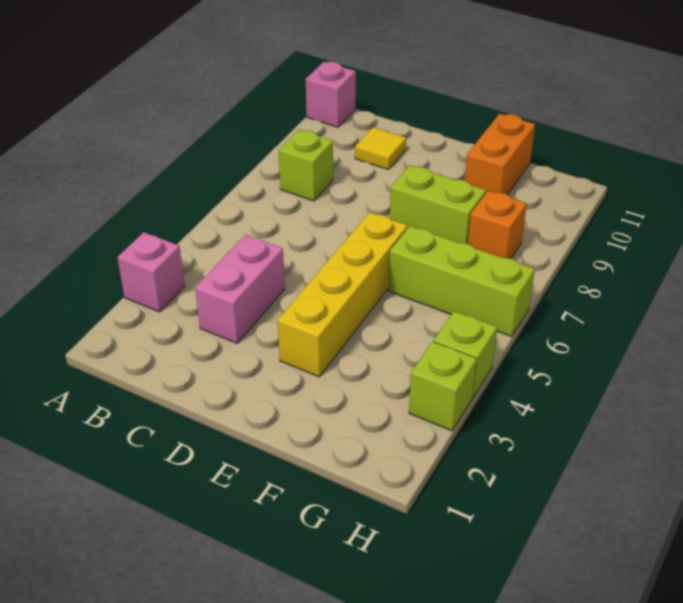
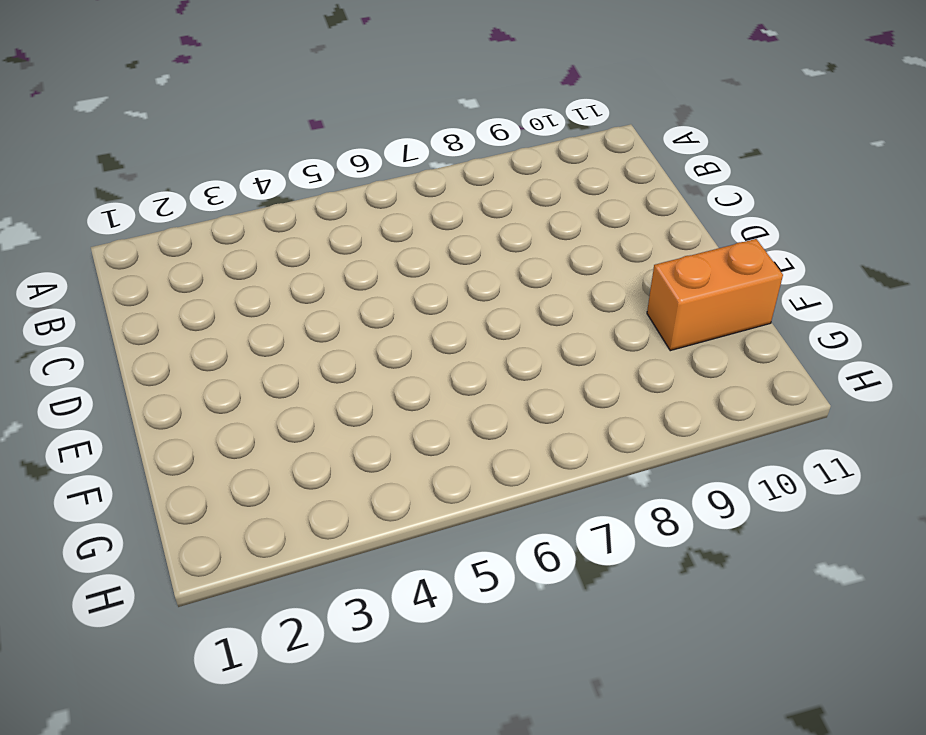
none -> pink 1x1 brick [117,232,185,312]
none -> pink 1x1 brick [306,62,356,127]
none -> lime 1x1 brick [279,130,333,201]

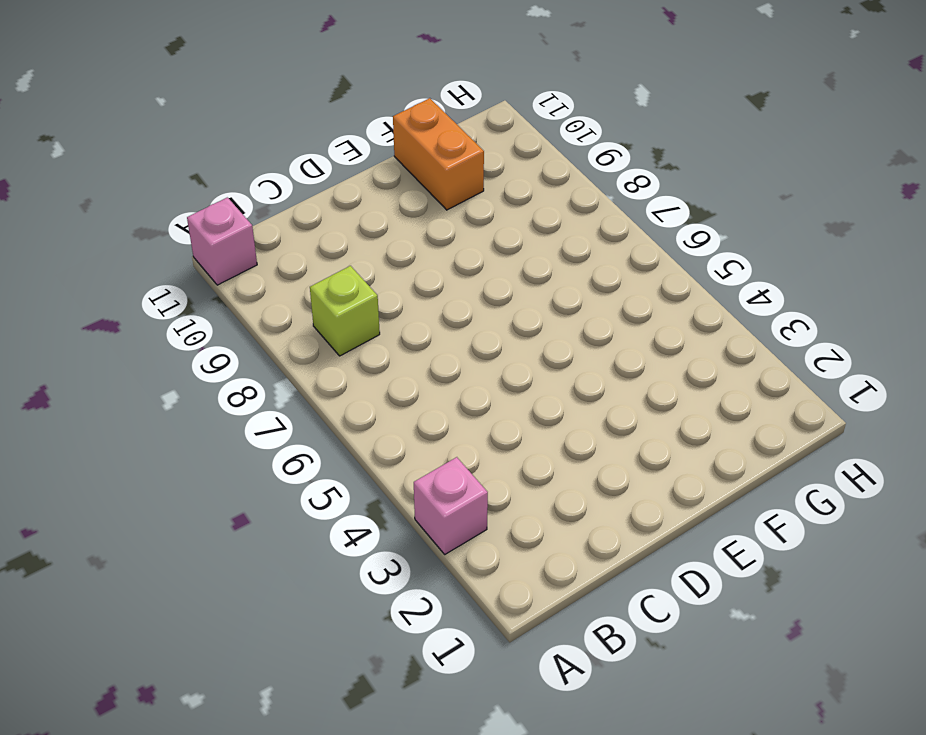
none -> pink 1x2 brick [195,235,285,343]
none -> yellow 1x1 tile [355,127,406,170]
none -> yellow 1x4 brick [278,212,408,377]

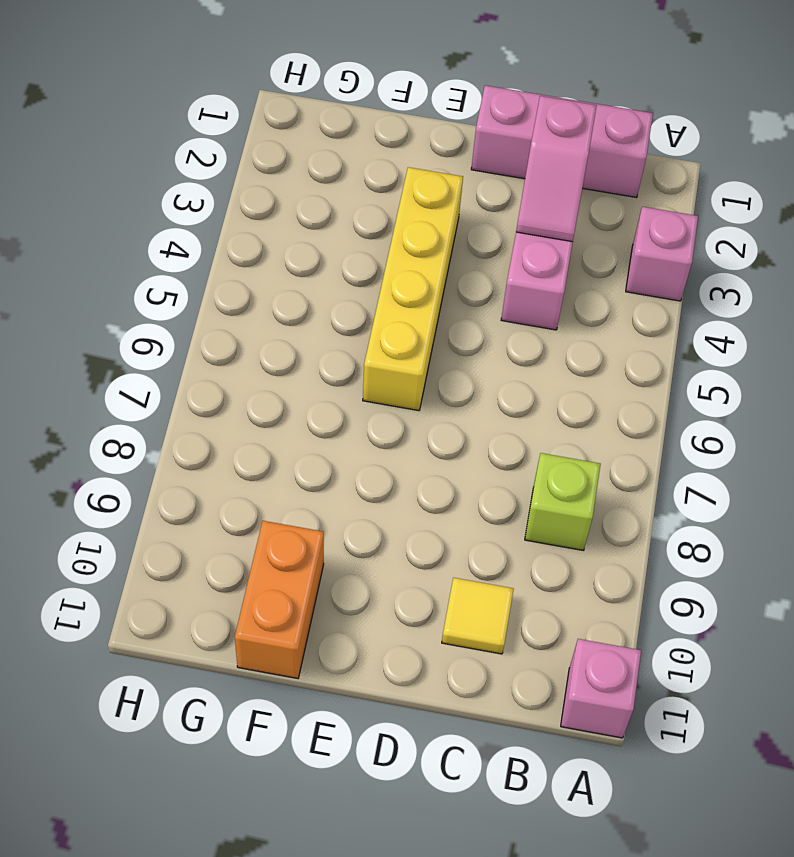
pink 1x3 brick [471,85,653,198] -> none
pink 1x2 slope [516,96,597,242] -> none
none -> lime 1x2 brick [390,165,486,244]
none -> lime 1x3 brick [388,226,535,336]
none -> orange 1x1 brick [468,191,527,259]

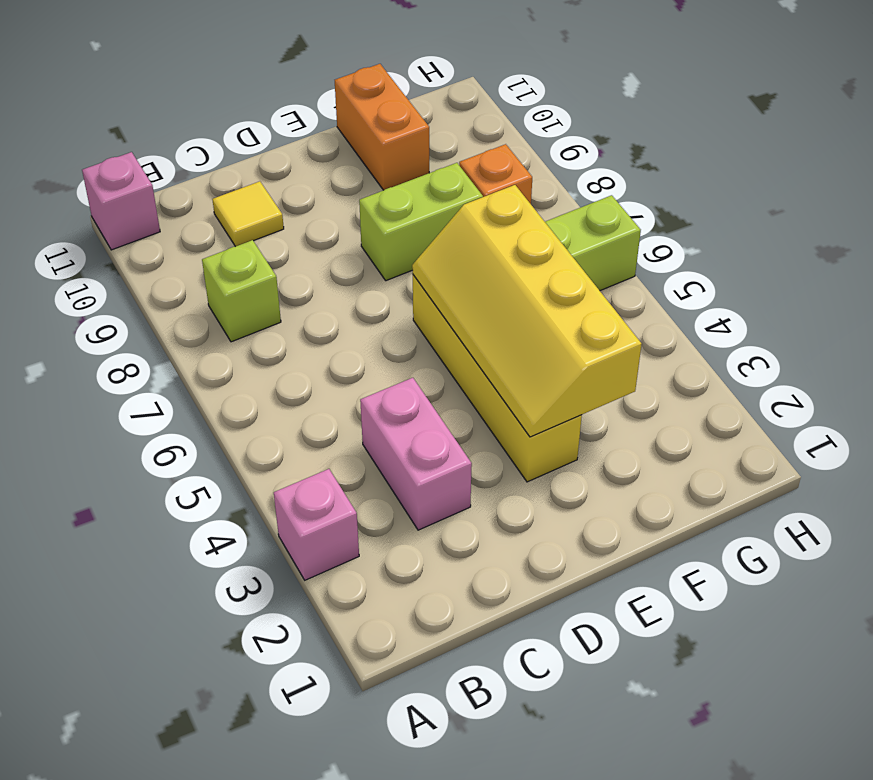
yellow 2x4 slope [412,185,642,437] -> none
none -> lime 1x1 brick [409,342,477,431]
none -> lime 1x1 brick [434,311,497,398]

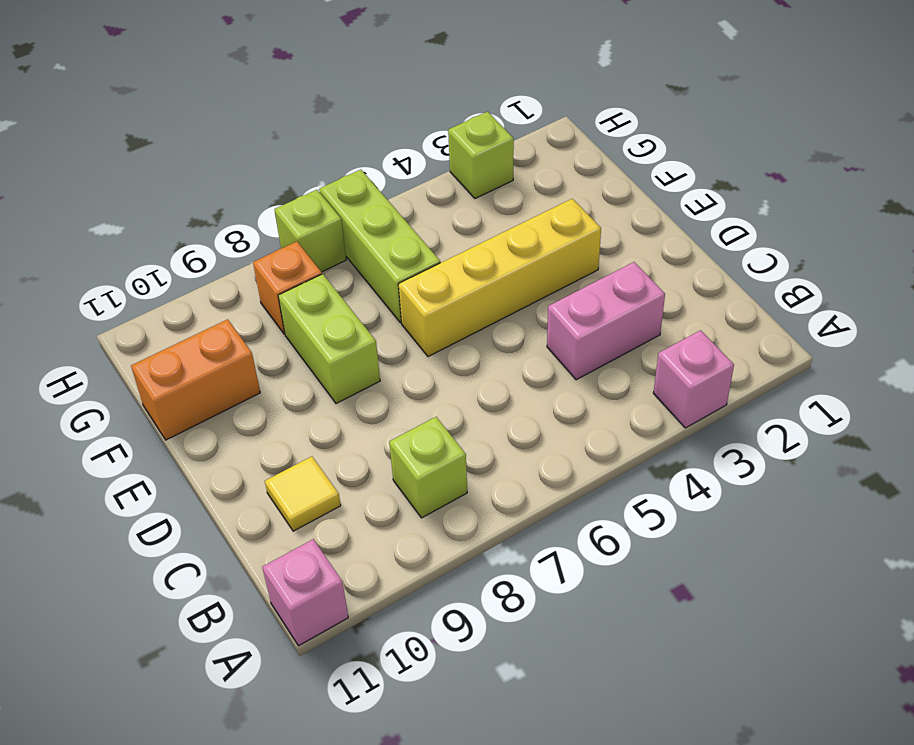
lime 1x1 brick [275,190,346,272] -> lime 1x1 brick moved to [434,311,497,398]

